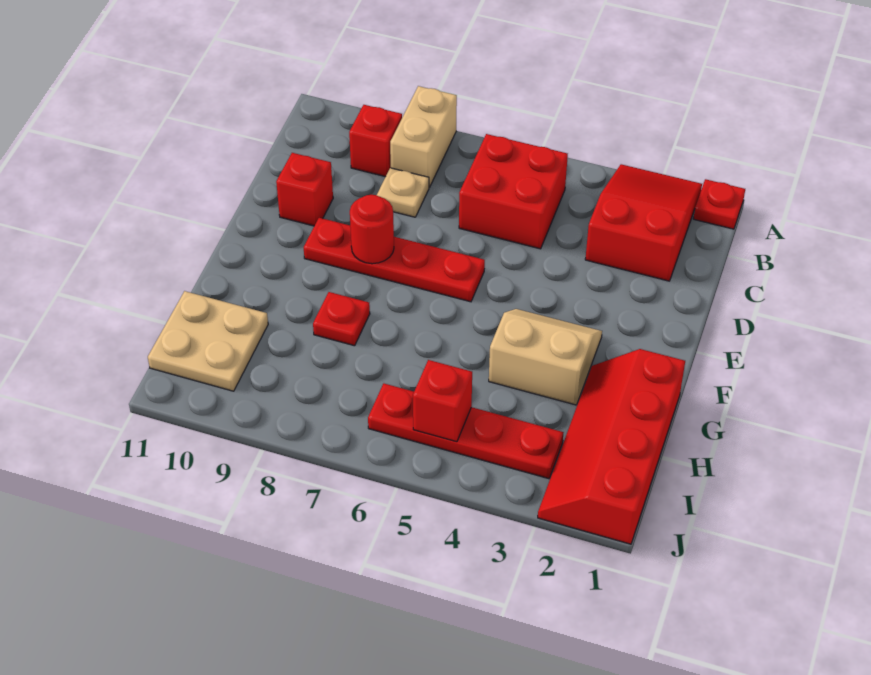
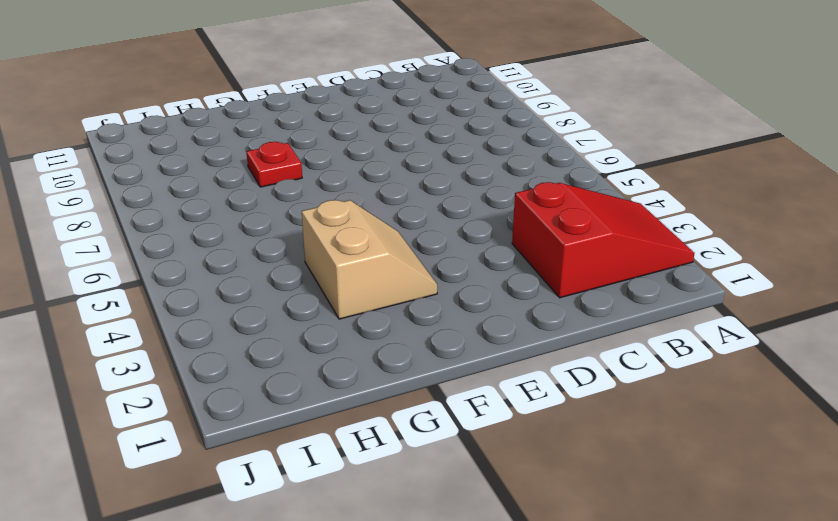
none -> red 1x1 plate [693,179,745,229]
none -> tan 1x2 brick [390,86,457,187]
none -> red 2x2 brick [459,134,568,249]

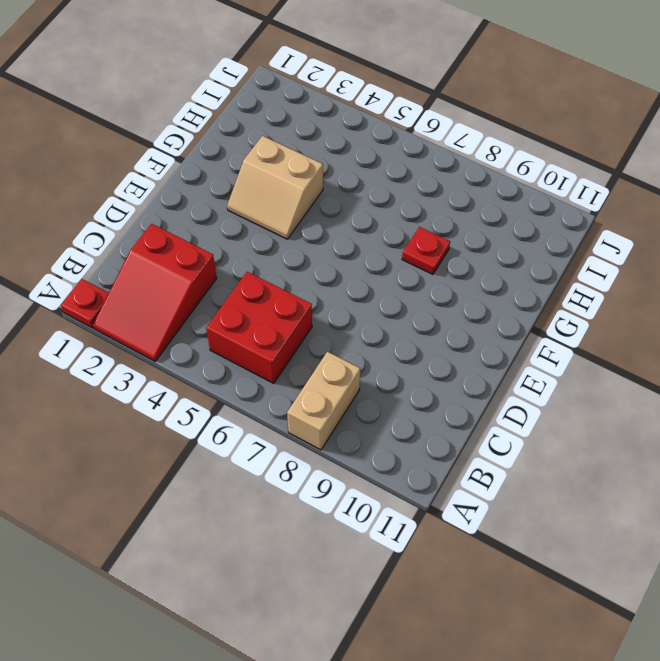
none -> red 1x1 brick [349,105,402,177]
none -> tan 1x1 plate [377,168,429,217]
none -> red 1x1 brick [276,153,333,226]

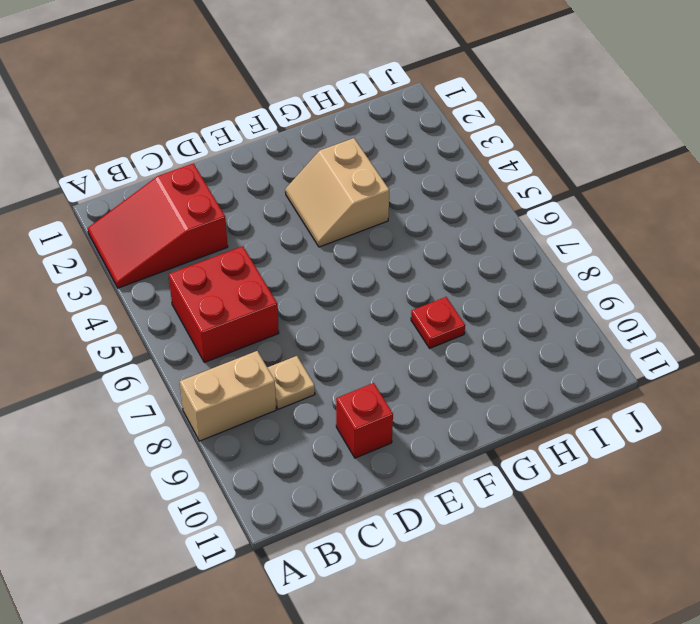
none -> red 1x1 plate [693,179,745,229]
none -> red 1x1 brick [349,105,402,177]
none -> red 1x4 plate [304,218,485,302]

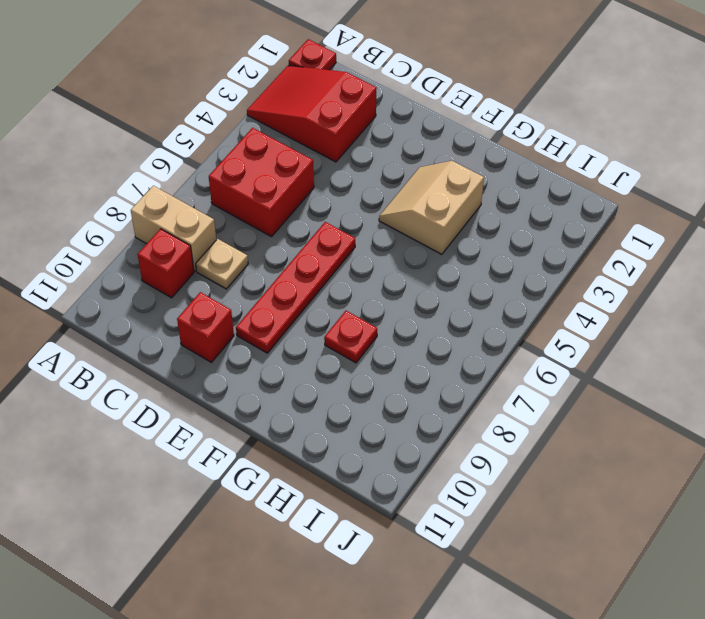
none -> red 2x4 slope [538,349,685,544]
none -> tan 2x2 plate [148,291,268,391]
none -> red 1x4 plate [368,384,564,479]

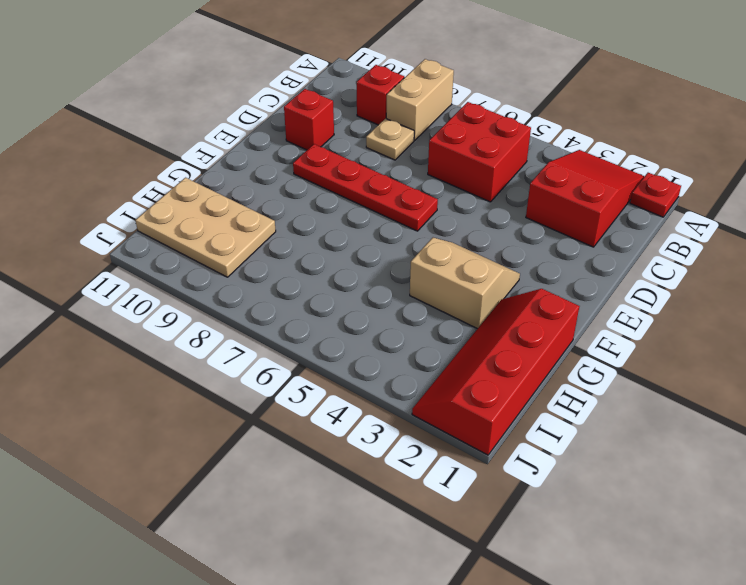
tan 2x3 plate [136,178,276,277] -> tan 2x2 plate [148,291,268,391]
none -> red 1x1 plate [313,292,370,346]
none -> red 1x4 plate [368,384,564,479]
none -> red 1x1 round brick [350,195,394,264]

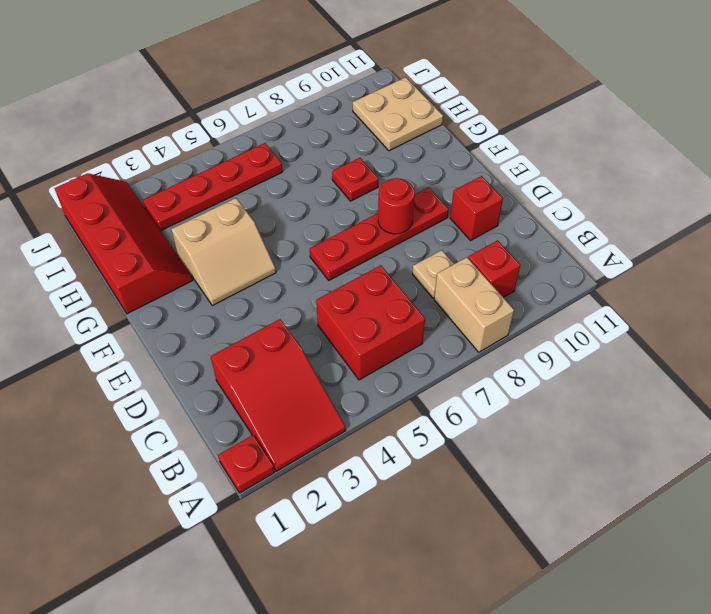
none -> red 1x1 brick [413,360,472,442]

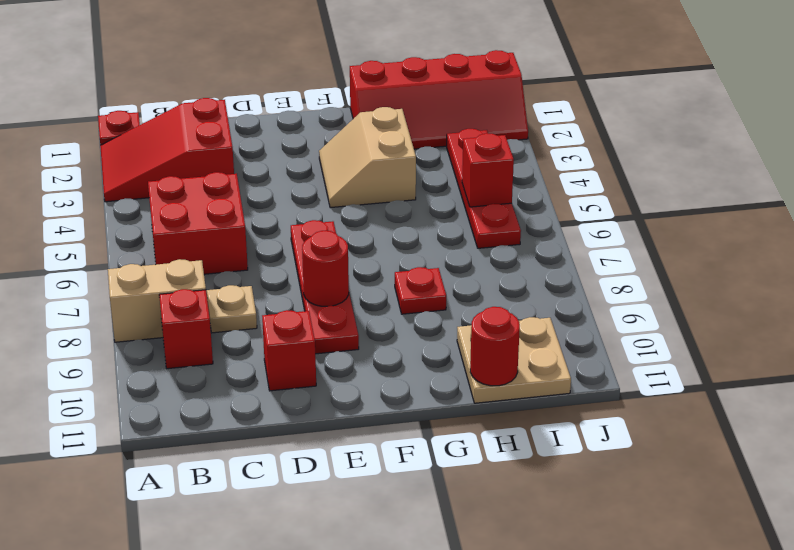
red 1x1 round brick [470,307,520,386] -> none

